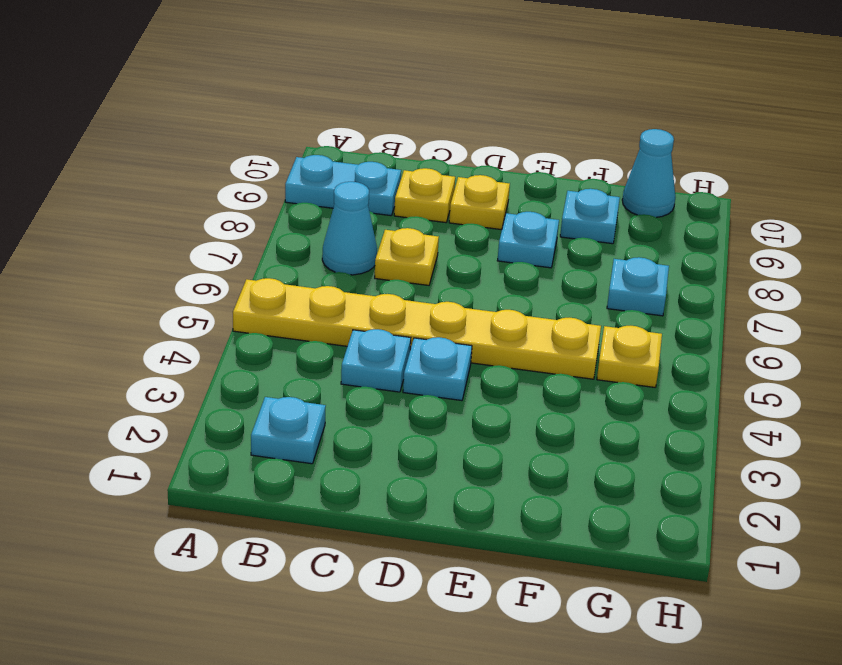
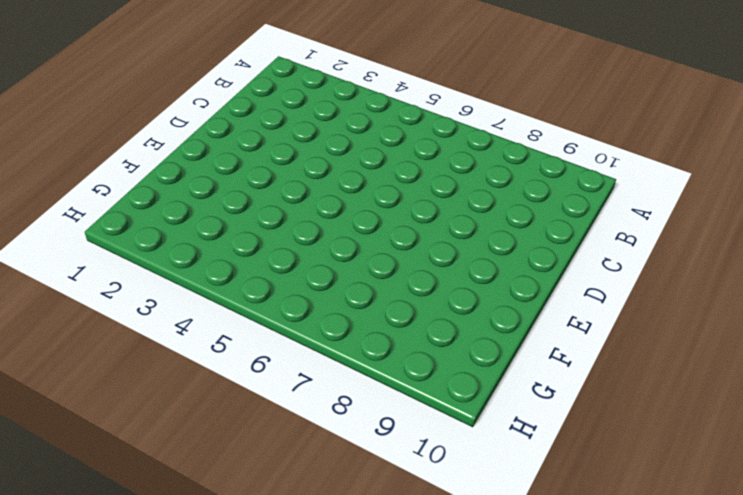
none -> yellow 1x6 plate [233,278,601,379]
none -> cyan 1x2 plate [285,155,401,216]
none -> cyan 1x1 plate [251,397,326,464]

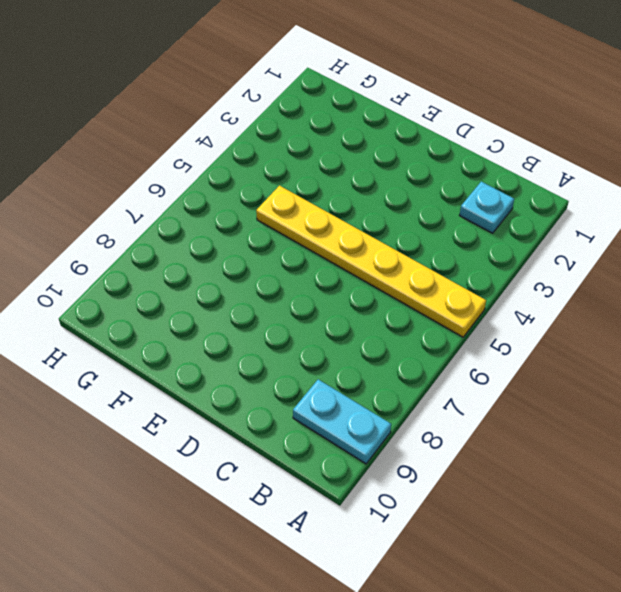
none -> cyan 1x1 cone [322,182,377,275]
none -> cyan 1x1 plate [341,329,411,392]
none -> yellow 1x1 plate [375,228,439,285]

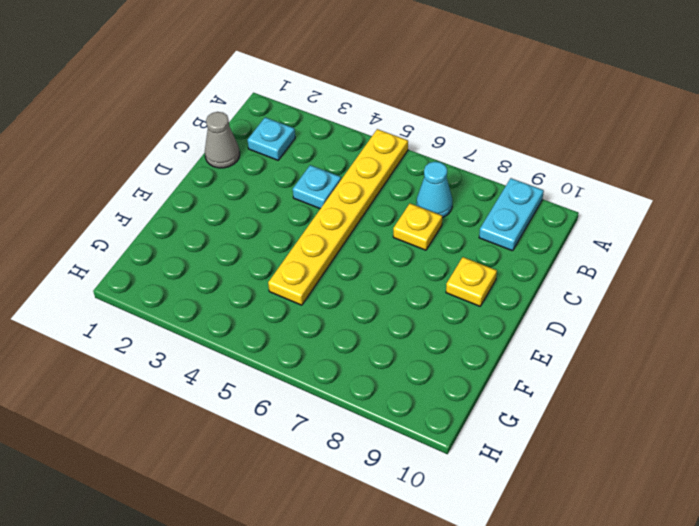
grey 1x1 cone [205,112,240,168] -> none
none -> yellow 1x1 plate [394,168,455,223]
none -> cyan 1x1 plate [403,337,472,401]
none -> cyan 1x1 plate [497,212,559,268]

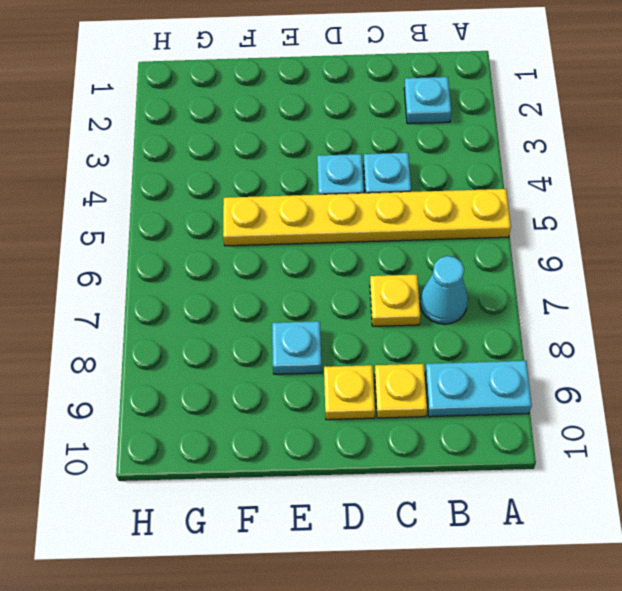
none -> cyan 1x1 plate [560,189,620,244]
none -> yellow 1x1 plate [597,326,662,387]
none -> cyan 1x1 plate [607,257,669,316]

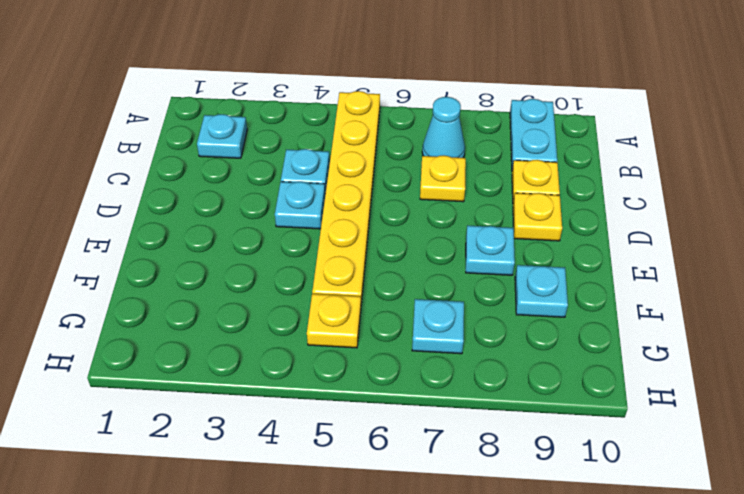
none -> cyan 1x1 cone [622,129,675,217]

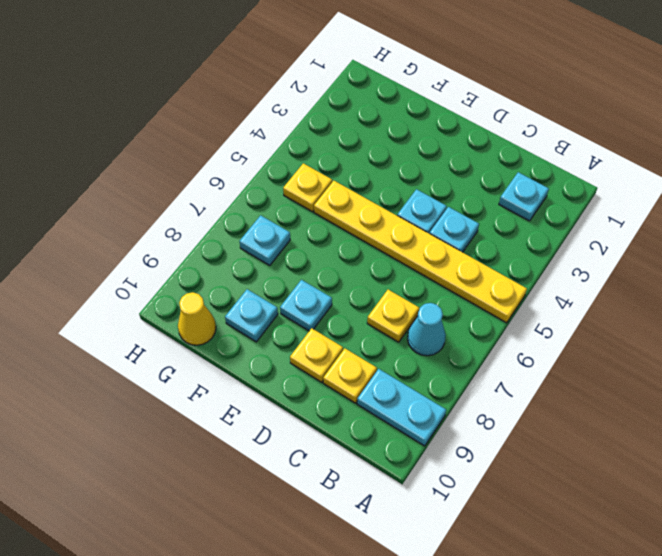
yellow 1x1 cone [178,292,216,345] -> cyan 1x1 cone [622,129,675,217]

